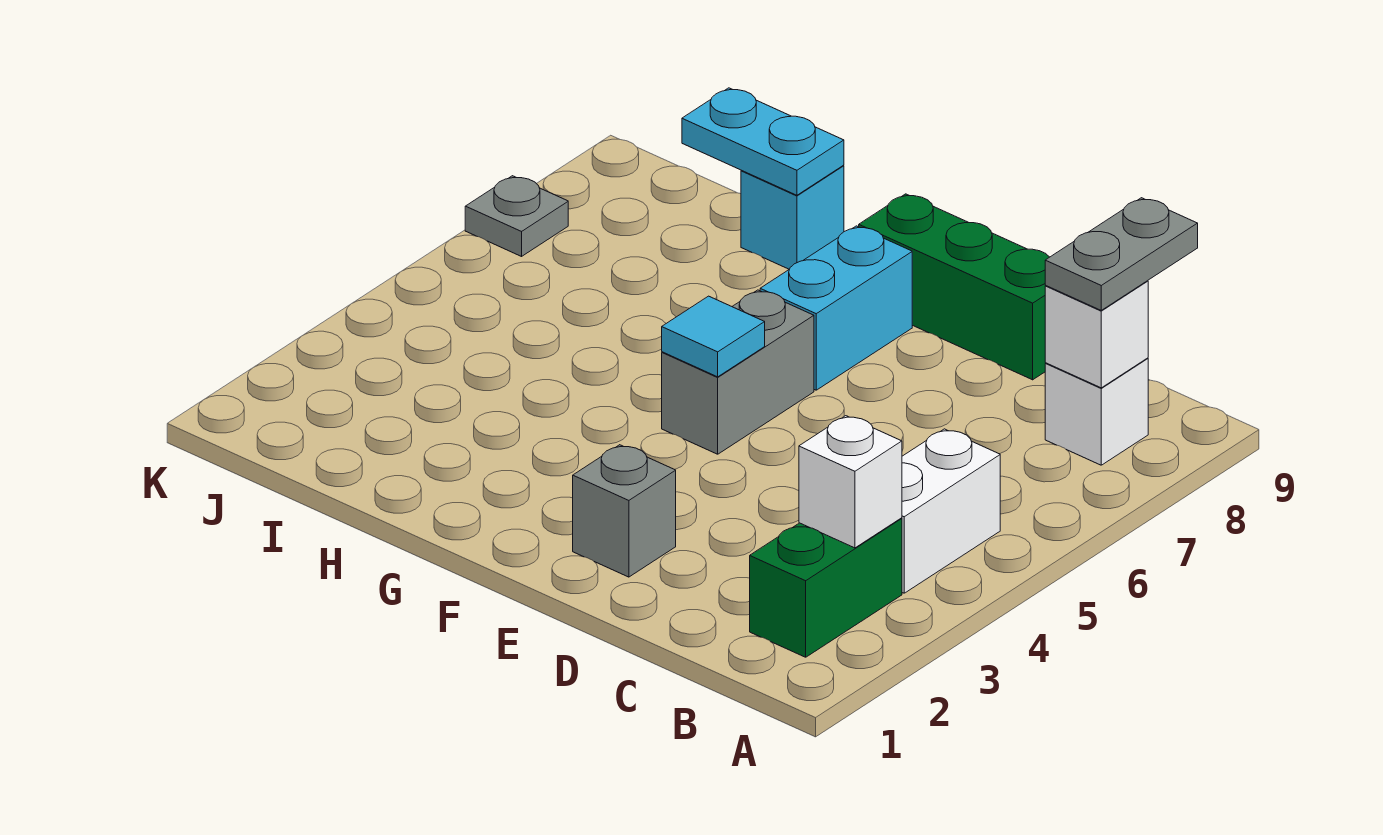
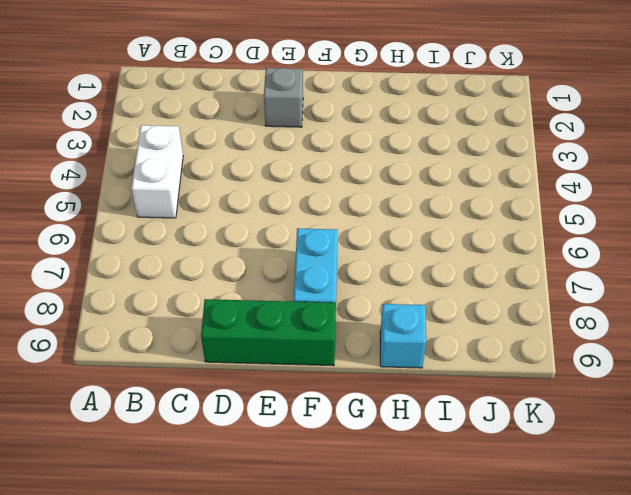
none -> green 1x2 brick [750,518,902,657]
none -> white 1x1 brick [1045,358,1148,465]
none -> grey 1x2 brick [662,290,814,454]

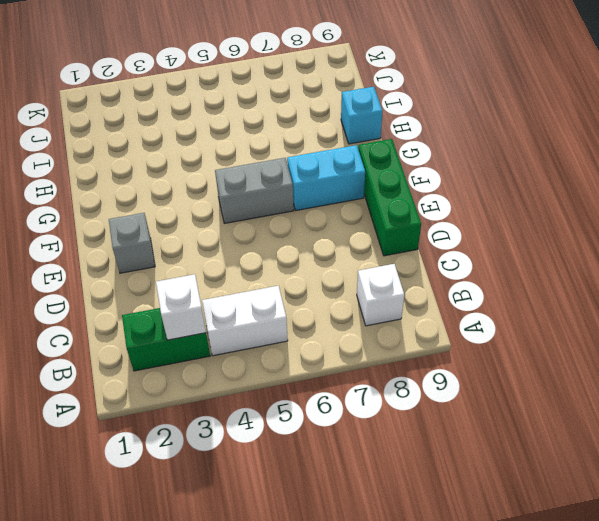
none -> grey 1x1 plate [465,176,568,256]
none -> white 1x1 brick [1045,281,1148,388]
none -> cyan 1x1 tile [662,296,765,377]

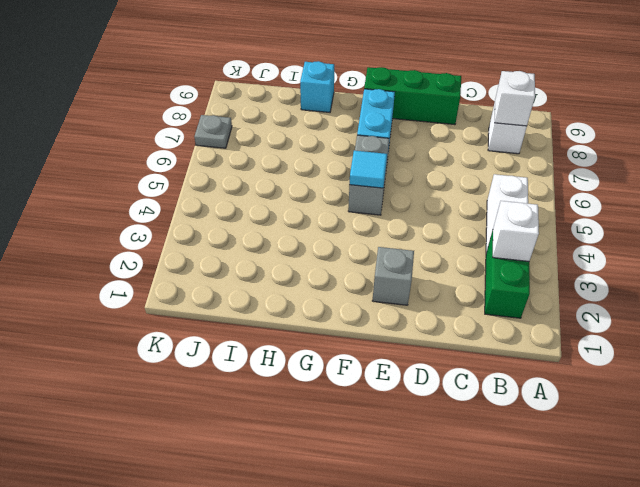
none -> cyan 1x2 plate [682,88,844,195]
none -> grey 1x2 plate [1045,198,1198,310]

